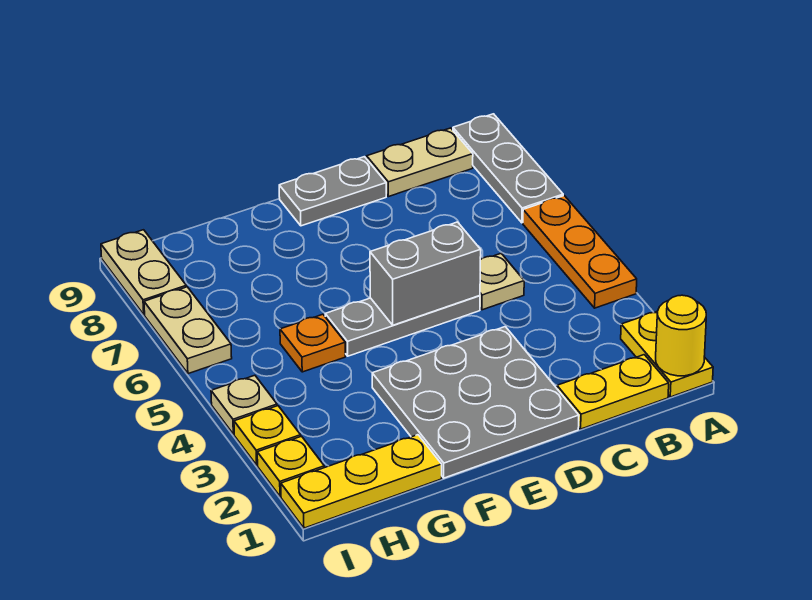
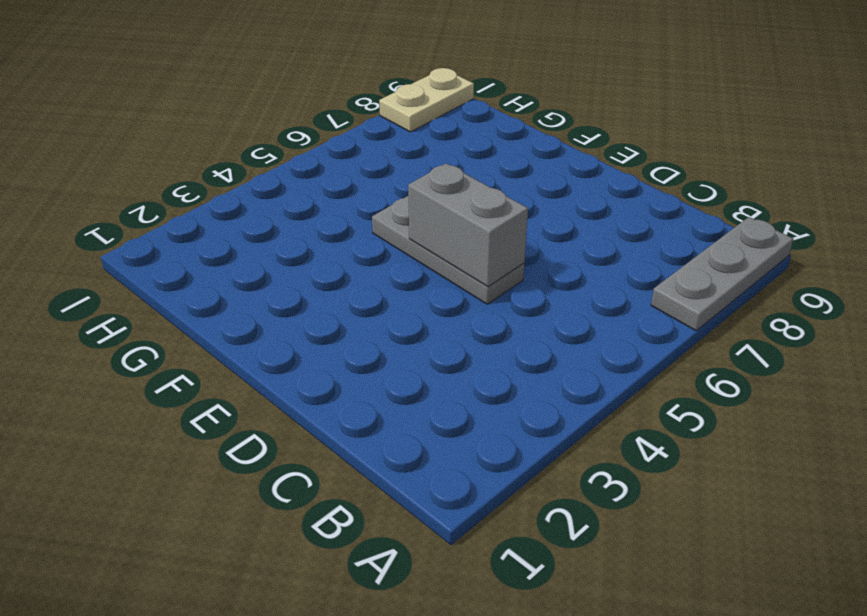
none -> yellow 1x2 plate [621,312,713,397]
none -> orange 1x3 plate [523,196,637,308]
none -> yellow 1x2 plate [557,355,669,429]

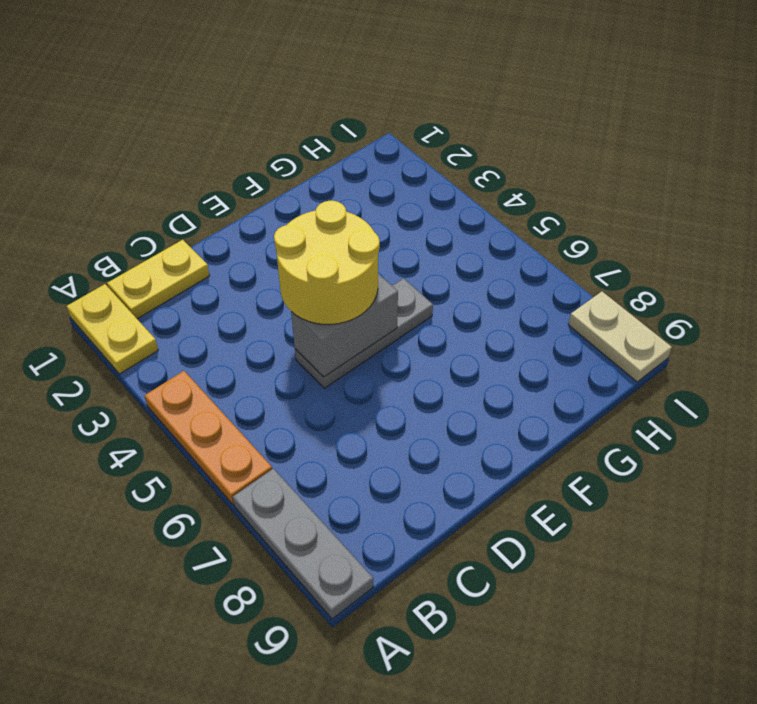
yellow 2x2 round brick [274,201,380,324] -> none
none -> tan 1x2 plate [367,128,473,197]
none -> tan 1x1 plate [480,254,524,310]
none -> grey 3x3 plate [372,327,579,478]

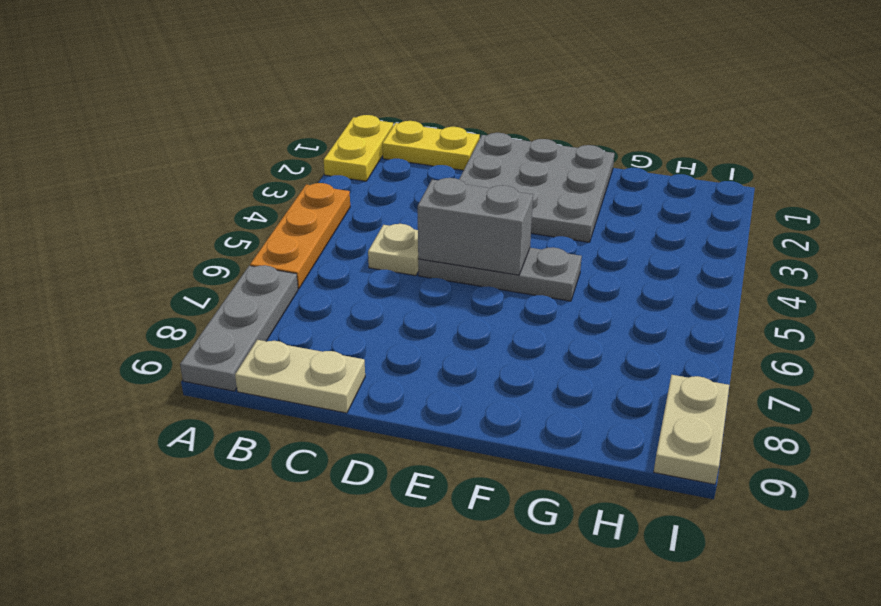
none -> grey 1x2 plate [279,157,386,226]
none -> yellow 1x3 plate [281,435,442,528]
none -> orange 1x1 plate [280,314,345,372]

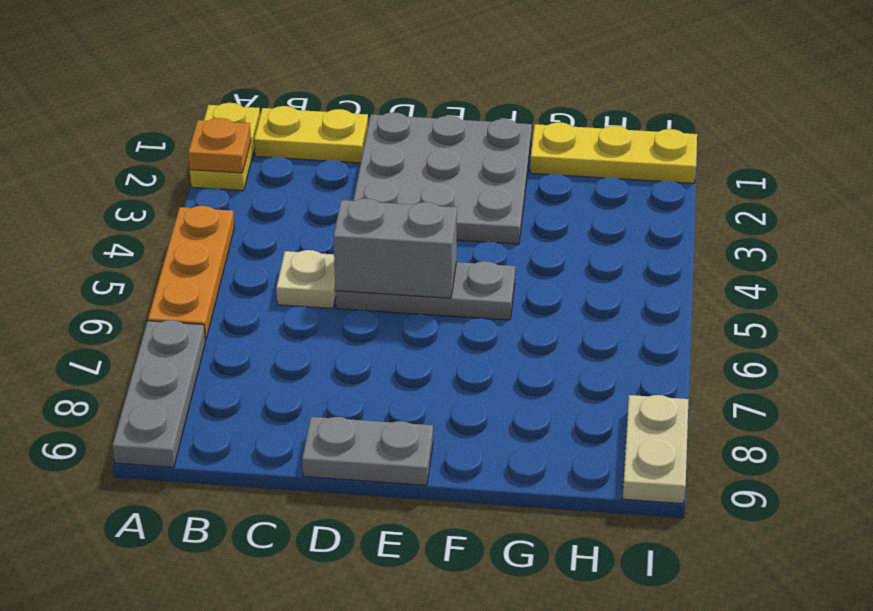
orange 1x1 plate [188,118,251,173] -> orange 1x1 plate moved to [280,314,345,372]
none -> tan 1x2 plate [367,128,473,197]
none -> yellow 1x1 plate [257,436,324,496]
none -> yellow 1x1 plate [234,406,301,465]

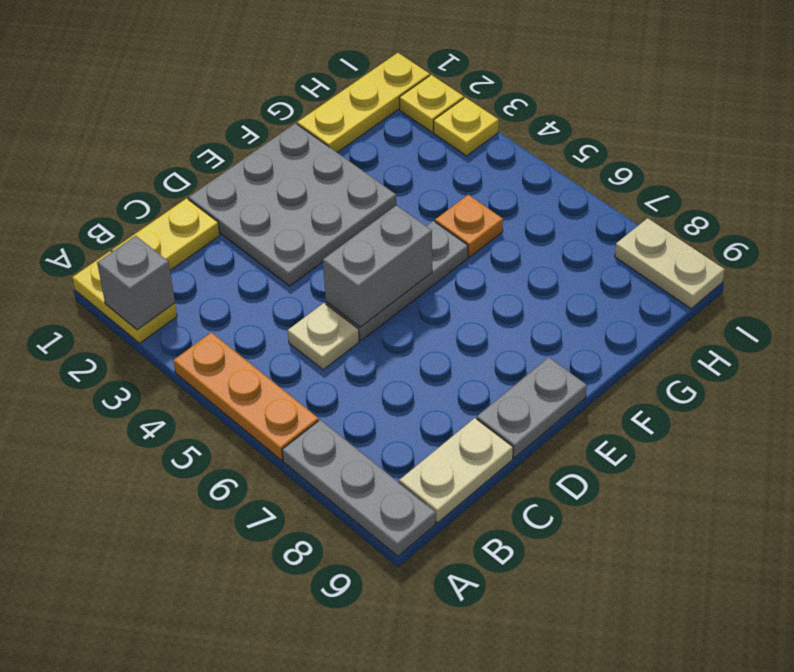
grey 1x1 brick [97,236,175,330] -> none
none -> tan 1x1 plate [211,375,277,434]
none -> tan 1x2 plate [144,287,232,374]
none -> yellow 1x1 round brick [656,295,706,376]

